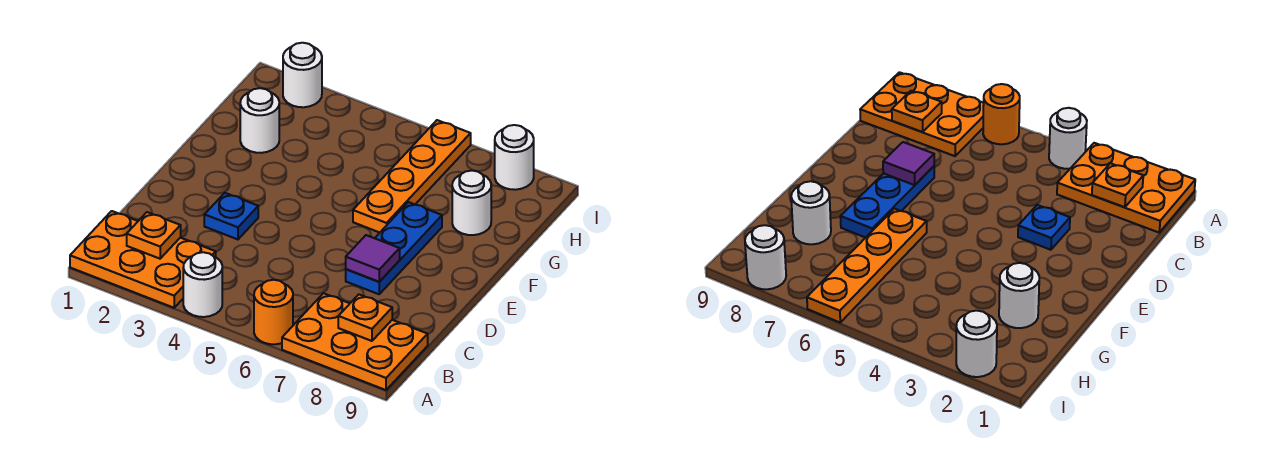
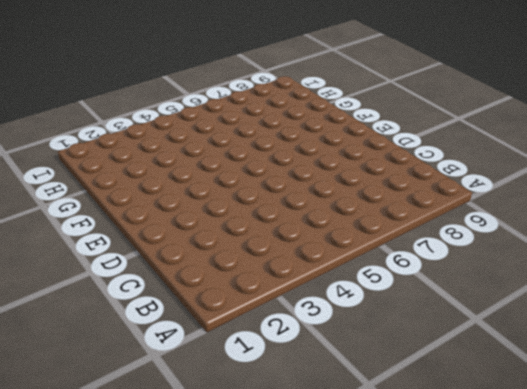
none -> orange 2x3 plate [70,211,216,308]
none -> white 1x1 round brick [183,252,222,317]
none -> orange 1x1 round brick [254,280,293,344]

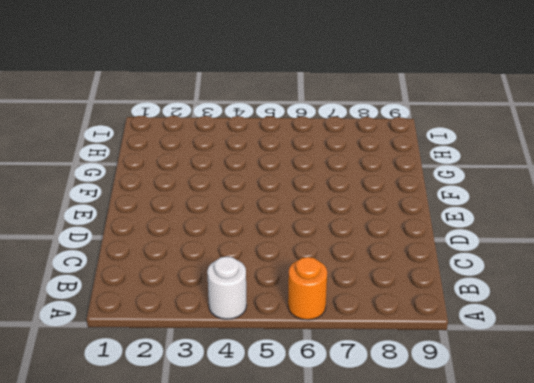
none -> orange 2x3 plate [70,211,216,308]
none -> orange 2x3 plate [282,293,428,390]
none -> blue 1x1 plate [204,193,258,239]

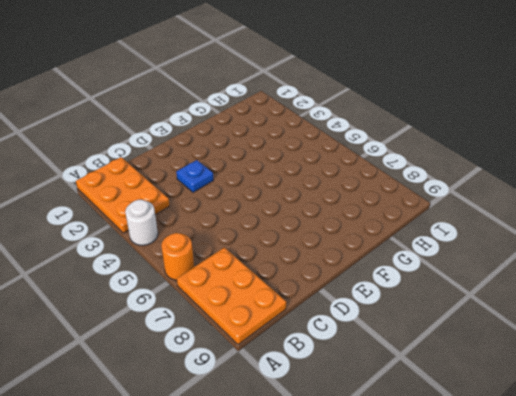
none -> blue 1x3 plate [346,202,442,294]
none -> orange 1x4 plate [353,120,471,233]
none -> white 1x1 round brick [240,88,279,153]

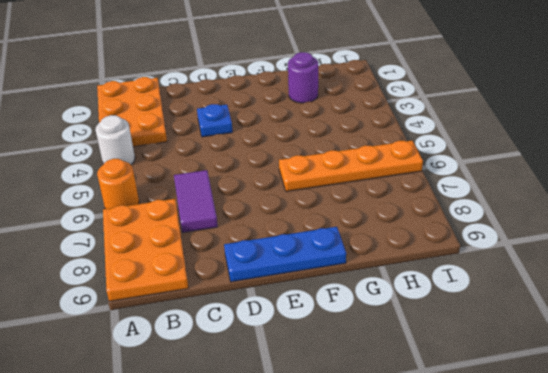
purple 1x2 tile [174,170,218,233] -> none
blue 1x3 plate [224,227,346,282] -> blue 1x3 plate moved to [346,202,442,294]
purple 1x1 round brick [288,52,318,103] -> white 1x1 round brick [240,88,279,153]
none -> white 1x1 round brick [452,171,491,235]
none -> white 1x1 round brick [283,43,322,107]
none -> white 1x1 round brick [495,125,534,190]

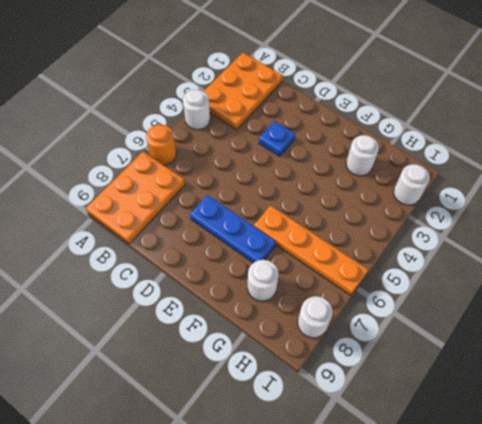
none -> orange 1x1 plate [127,212,181,259]
none -> orange 1x1 plate [338,295,392,341]
none -> purple 1x1 tile [346,235,400,282]

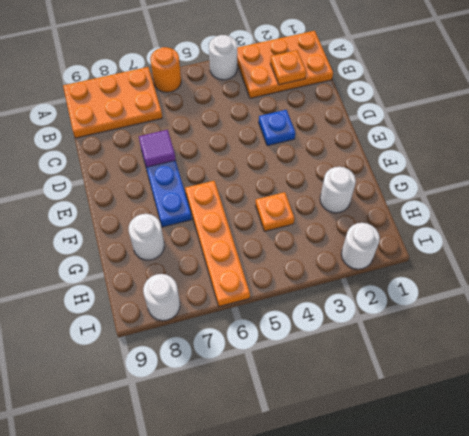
orange 1x1 plate [255,192,295,231] -> orange 1x1 plate moved to [338,295,392,341]

